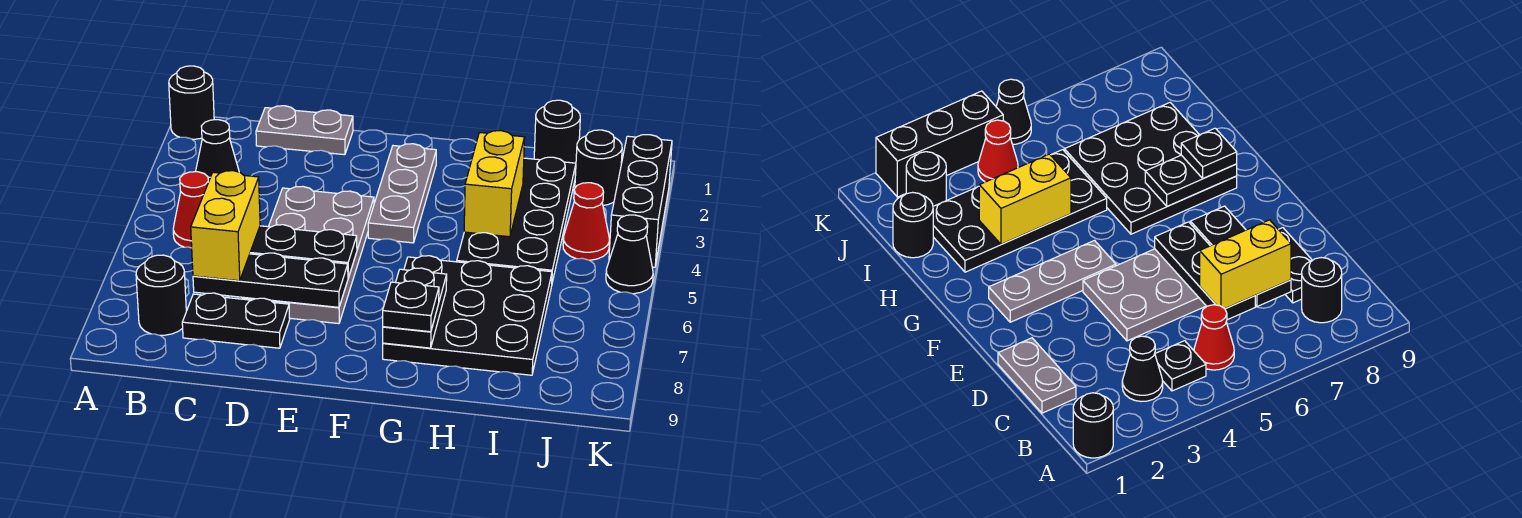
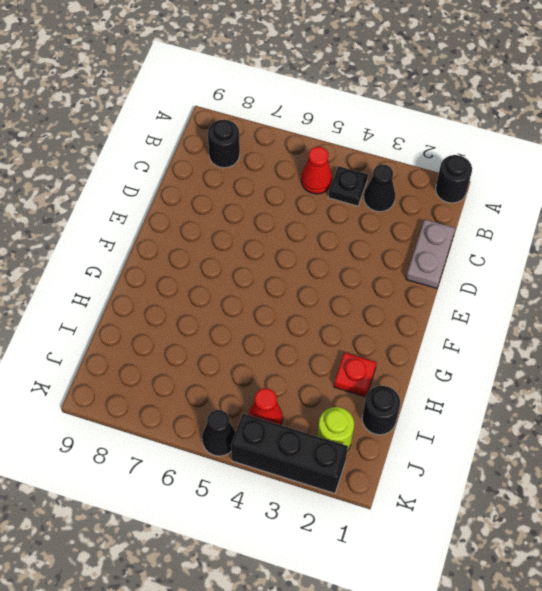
red 1x1 plate [334,353,377,397] -> black 2x4 plate [457,157,576,282]
lime 1x1 round brick [317,407,354,451] -> black 1x1 round brick [575,130,622,205]
none -> black 1x2 plate [182,293,290,348]
none -> grey 2x4 plate [243,186,374,324]
none -> grey 1x3 plate [368,144,436,243]

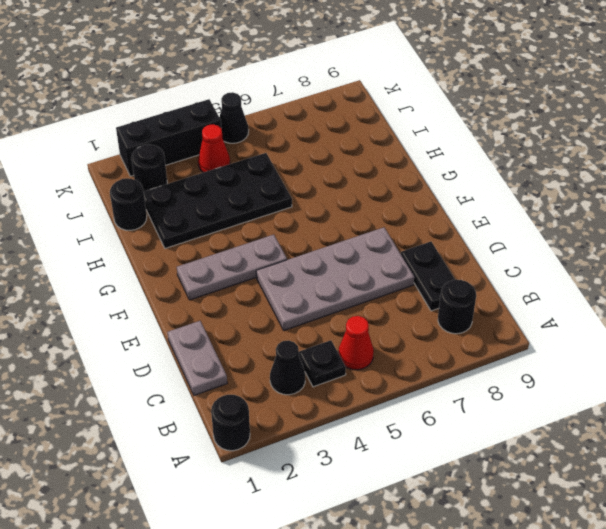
none -> black 3x3 plate [383,256,552,375]
none -> black 1x3 plate [250,225,357,278]
none -> black 1x3 plate [193,253,348,307]

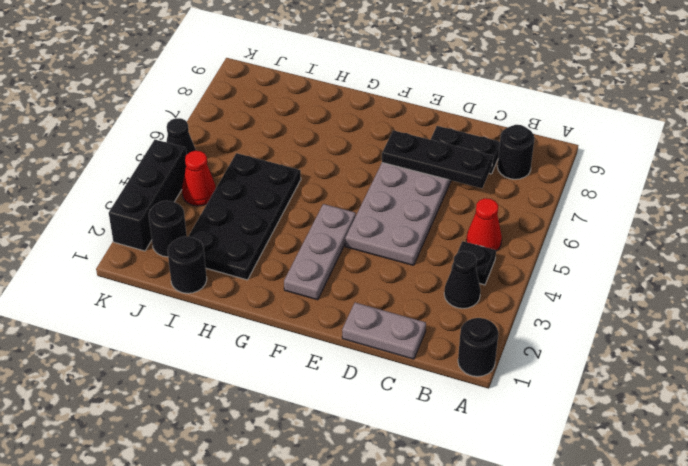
none -> black 3x3 plate [383,256,552,375]
none -> black 1x3 plate [250,225,357,278]
none -> black 1x2 plate [383,268,447,348]

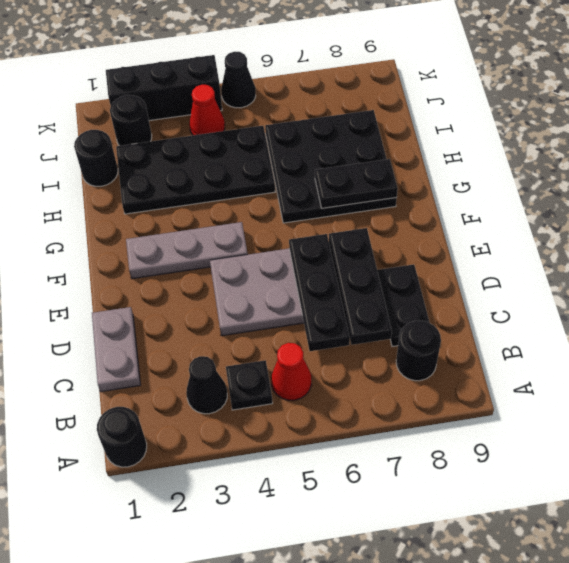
none -> yellow 1x2 brick [464,131,525,237]
none -> yellow 1x2 brick [191,171,260,281]
none -> black 1x1 plate [383,281,439,332]

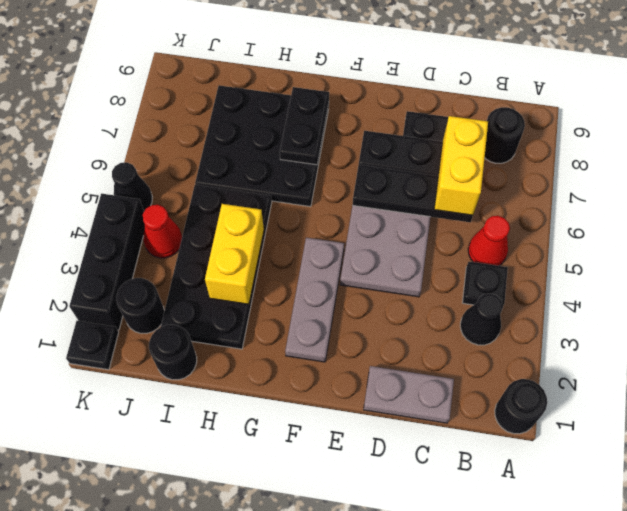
black 1x1 plate [66,321,119,370] -> black 1x1 plate moved to [383,281,439,332]

